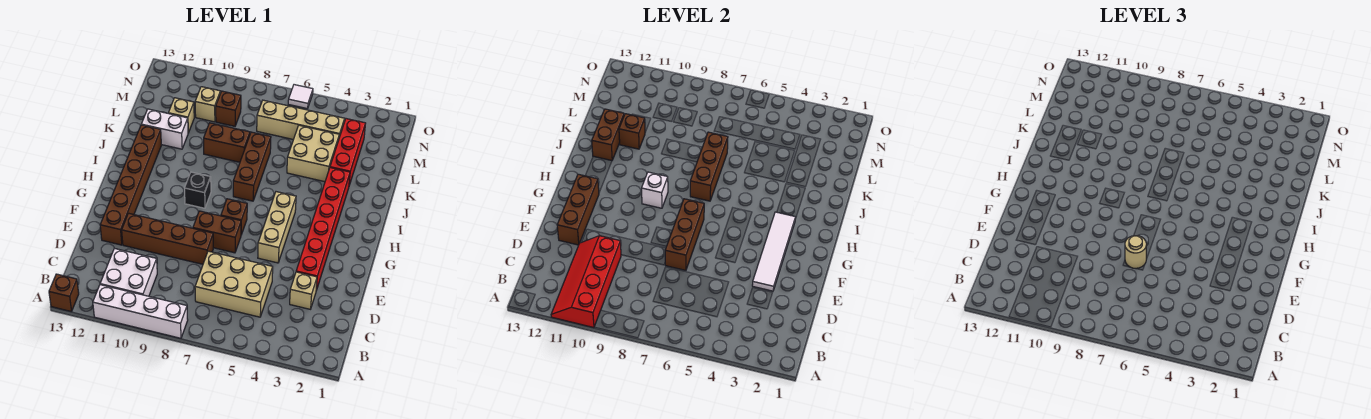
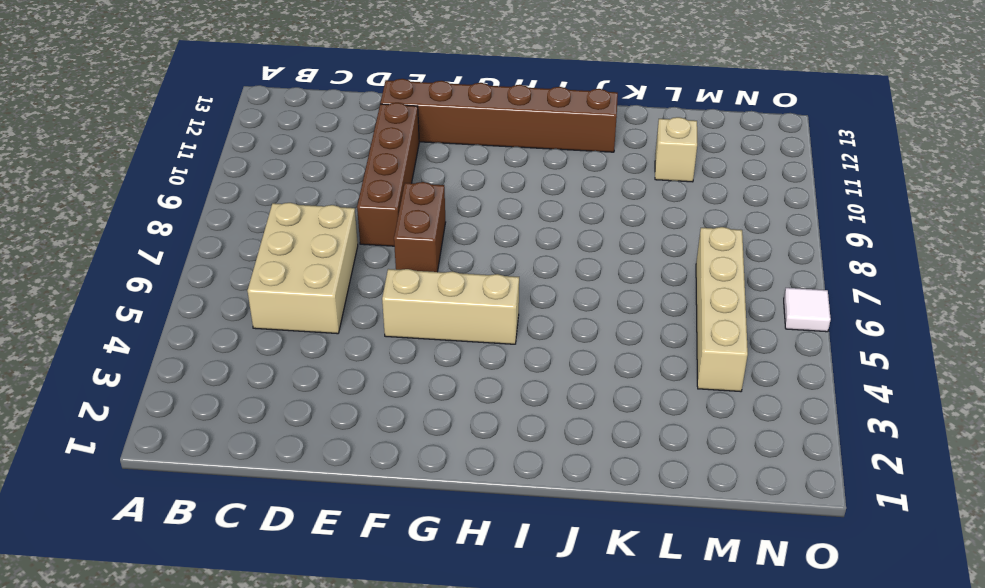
none -> white 1x4 brick [93,285,188,338]
none -> brown 1x1 brick [49,274,79,312]
none -> white 2x2 brick [100,248,157,296]
none -> tan 1x1 brick [290,272,317,309]

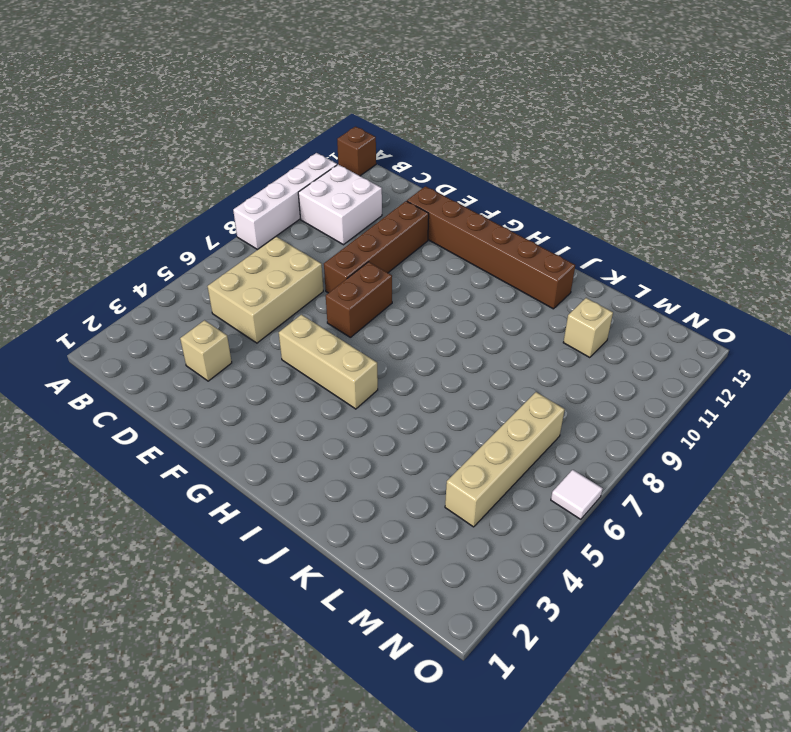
none -> red 1x6 brick [296,168,350,290]
none -> brown 1x1 brick [221,199,247,235]
none -> black 1x1 brick [185,172,211,208]
none -> brown 1x3 brick [233,132,271,201]

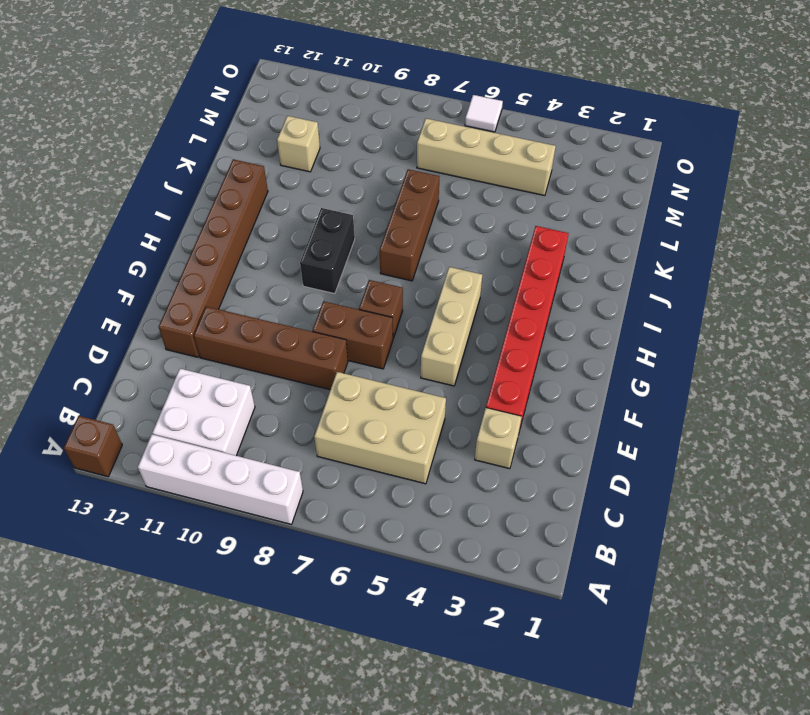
black 1x2 brick [300,208,355,294] -> black 1x1 brick [185,172,211,208]
none -> red 1x3 brick [330,119,366,185]
none -> tan 2x2 brick [287,125,339,182]
none -> brown 1x2 brick [204,123,250,162]
none -> white 1x2 brick [141,109,188,149]

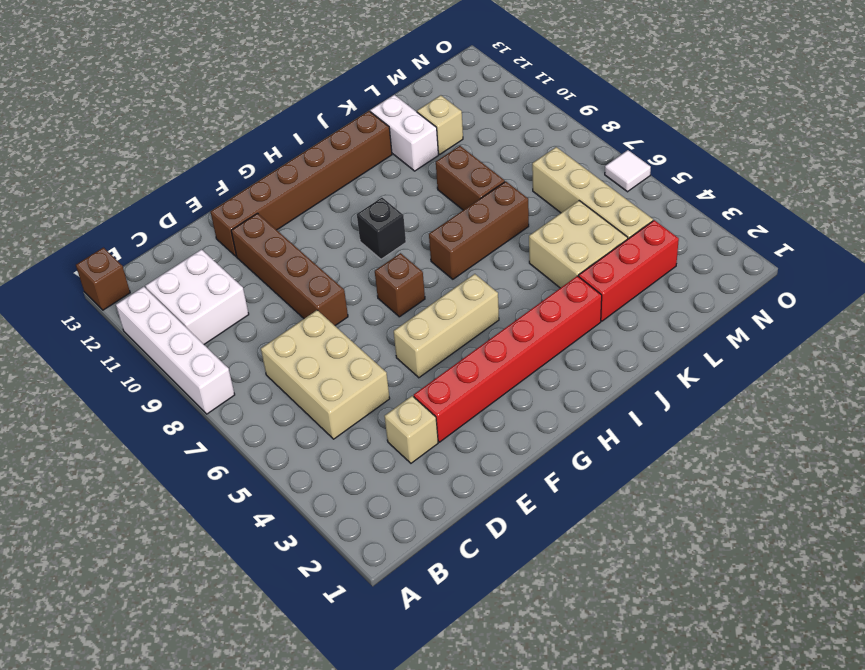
none -> brown 1x2 brick [193,211,241,253]
none -> brown 1x1 brick [216,91,241,126]
none -> tan 1x1 brick [195,87,220,122]
none -> red 2x4 slope [551,236,621,328]

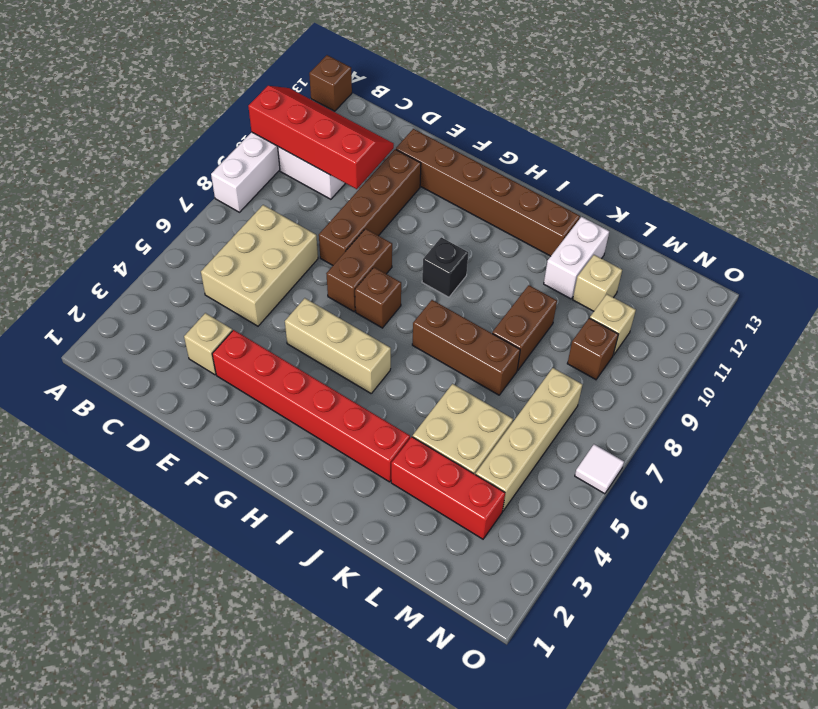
none -> white 1x4 tile [752,212,795,291]
none -> brown 1x3 brick [665,199,704,270]
none -> brown 1x3 brick [557,174,599,245]
none -> white 1x1 brick [642,172,668,208]

